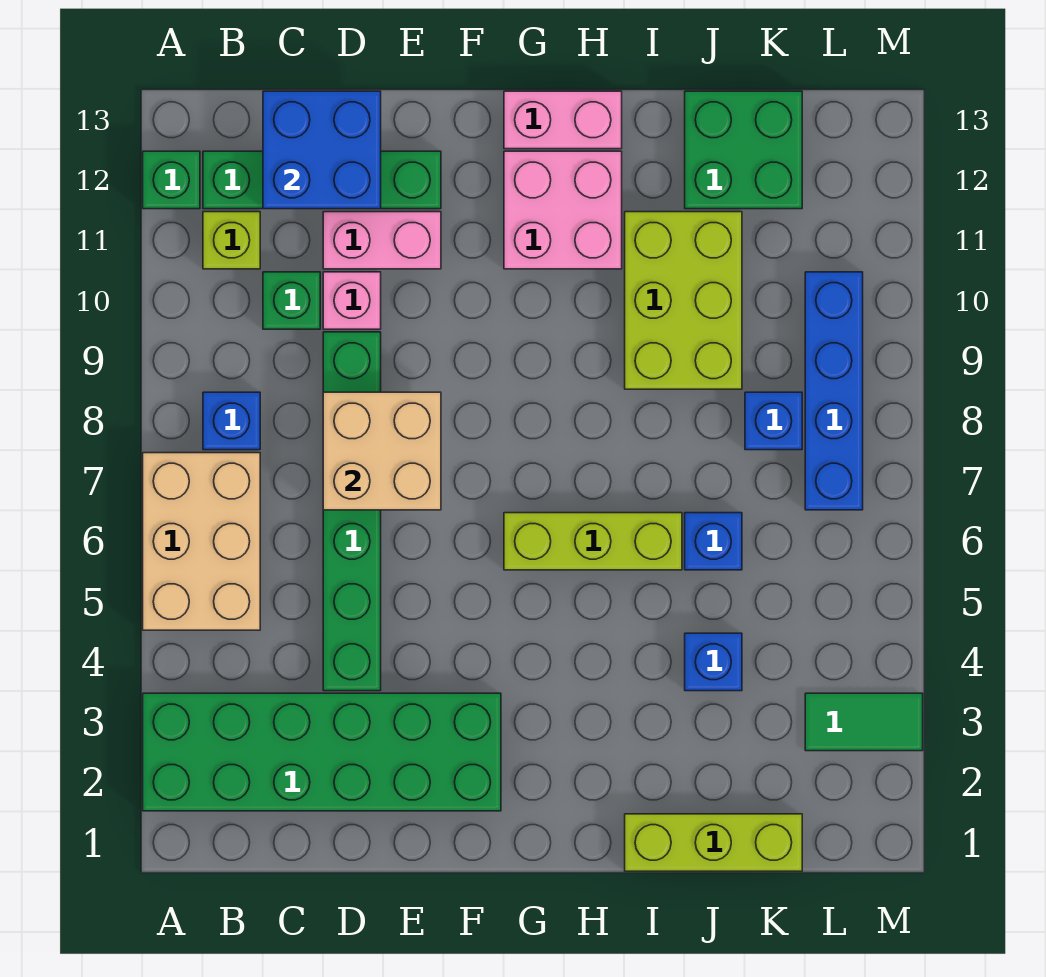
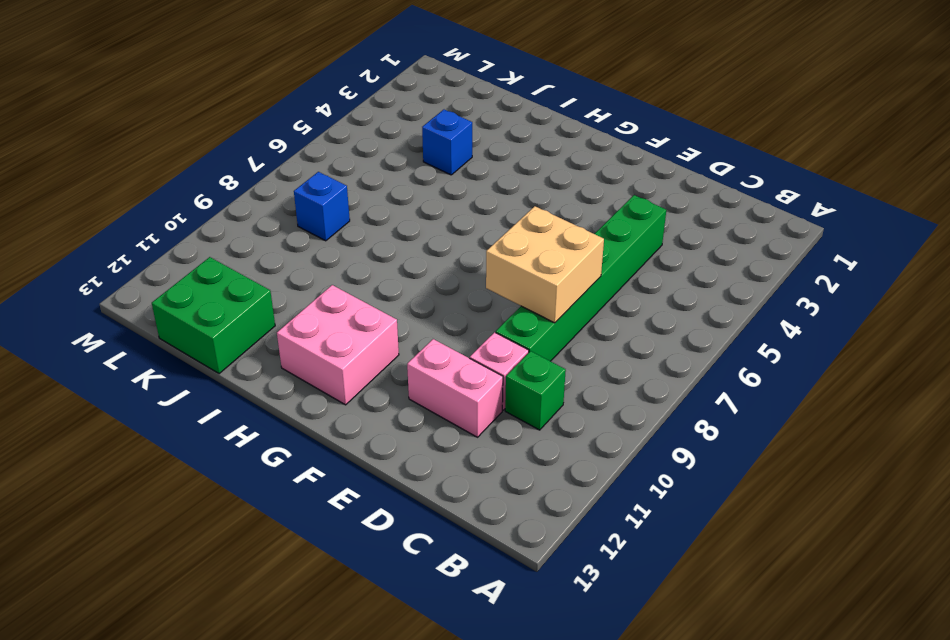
none -> green 2x6 brick [143,693,501,811]
none -> tan 2x3 brick [143,453,260,630]
none -> green 1x1 brick [143,151,200,209]

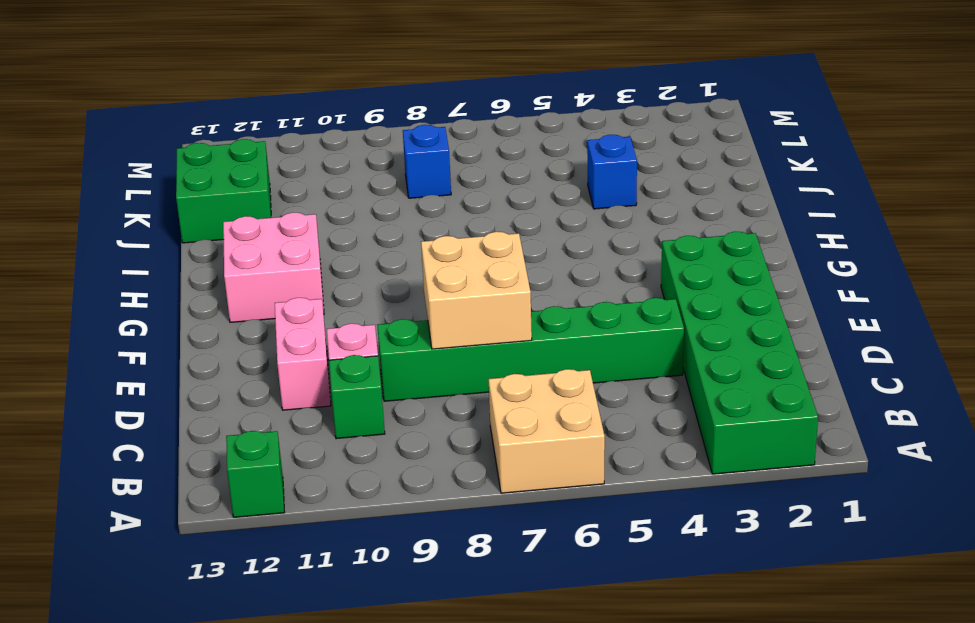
tan 2x2 brick [489,369,605,493] -> tan 2x3 brick [143,453,260,630]
none -> blue 1x1 brick [203,392,260,450]
none -> lime 1x1 brick [203,212,260,269]
none -> green 1x4 brick [203,151,441,209]

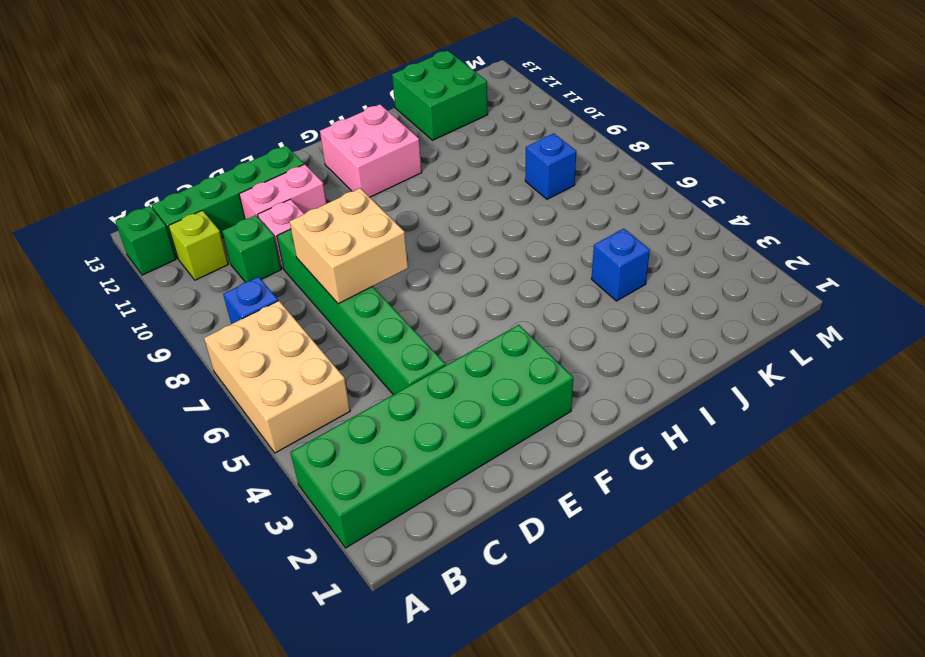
none -> lime 1x3 brick [504,513,682,570]
none -> pink 1x2 brick [504,91,622,149]
none -> lime 1x3 brick [625,814,802,871]

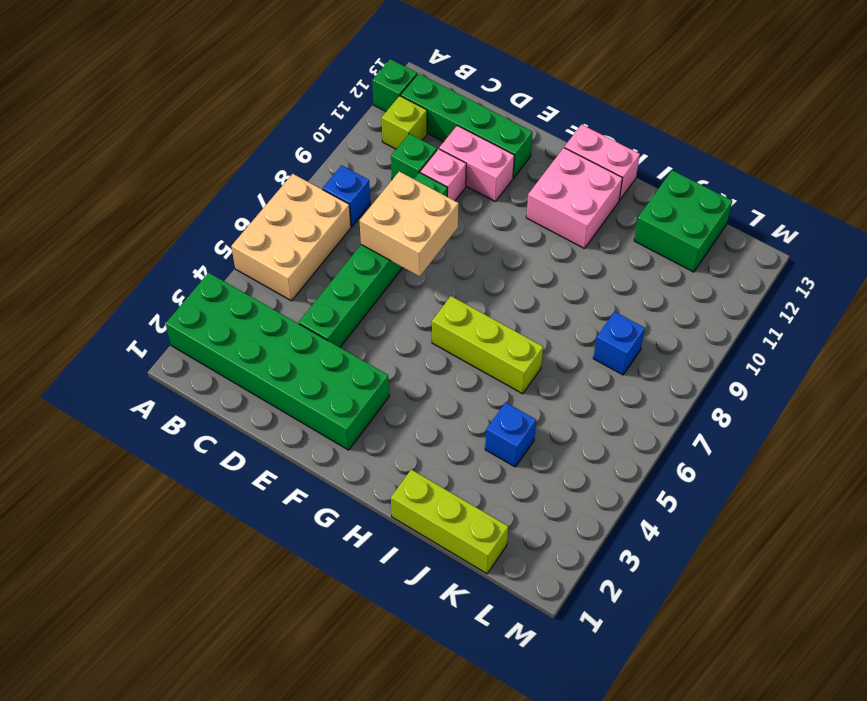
none -> lime 2x3 brick [625,212,742,389]
none -> blue 1x1 brick [685,513,742,570]
none -> green 1x2 tile [805,693,923,751]

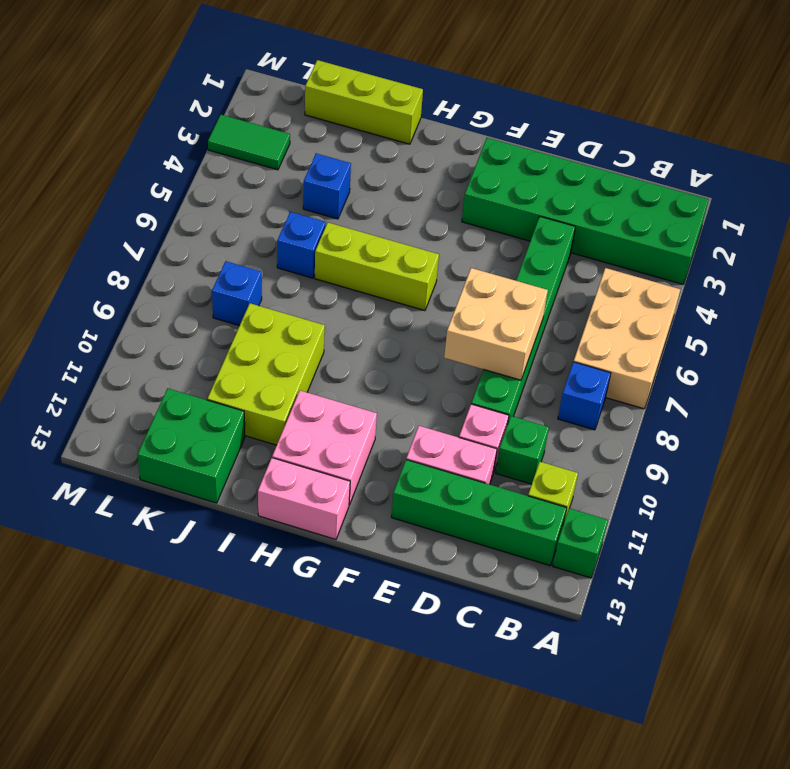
none -> blue 1x4 brick [805,272,863,510]
none -> blue 2x2 brick [263,91,381,209]

